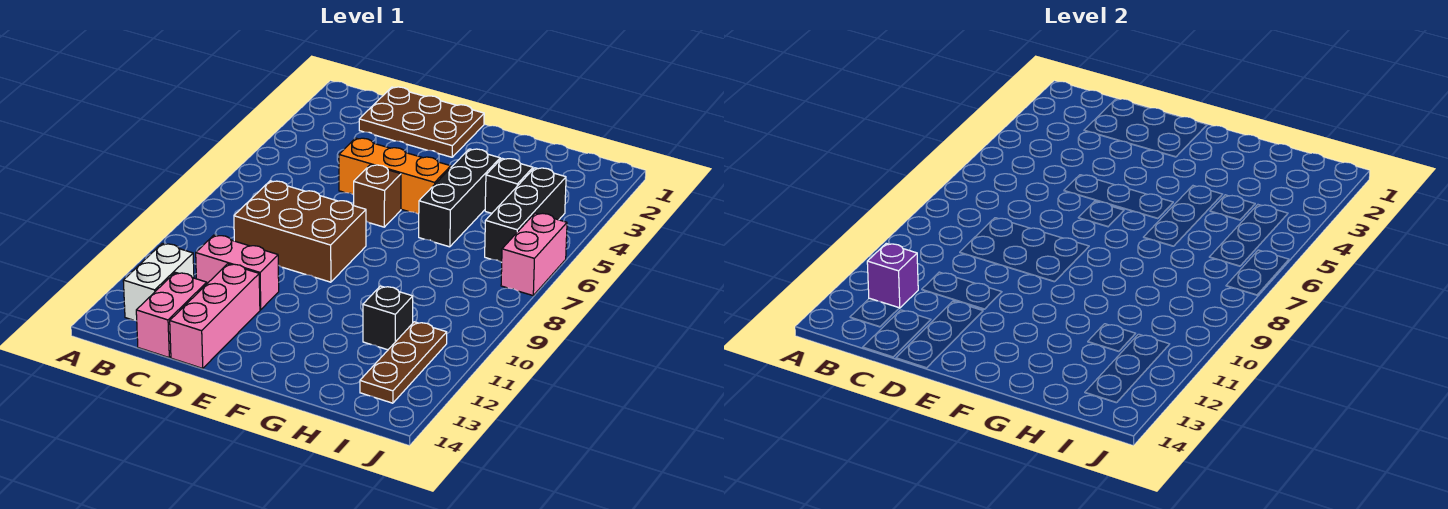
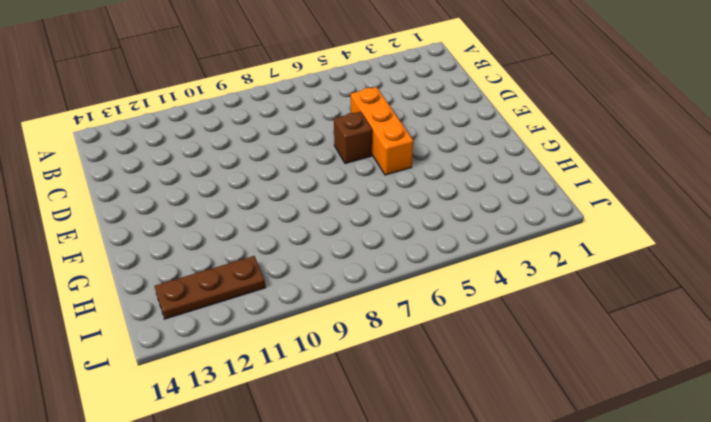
none -> white 1x2 brick [123,243,194,321]
none -> brown 2x3 plate [359,87,484,157]
none -> brown 2x3 brick [234,181,366,282]

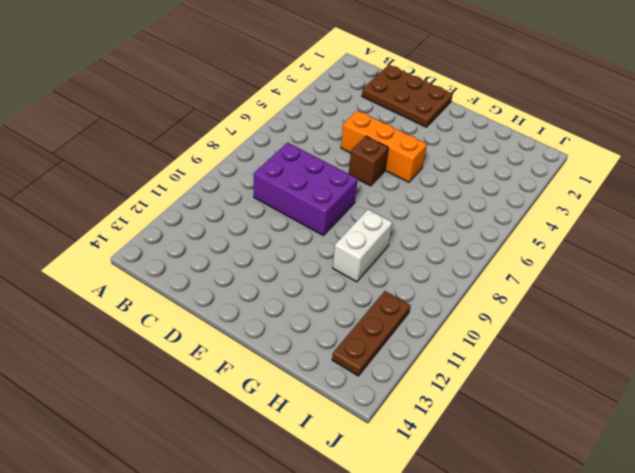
purple 2x3 brick [254,143,358,235] -> brown 2x3 brick [234,181,366,282]
white 1x2 brick [333,209,392,282] -> white 1x2 brick moved to [123,243,194,321]
none -> pink 1x2 brick [196,235,279,310]
none -> pink 1x2 brick [136,272,207,357]
none -> pink 1x3 brick [170,264,260,368]

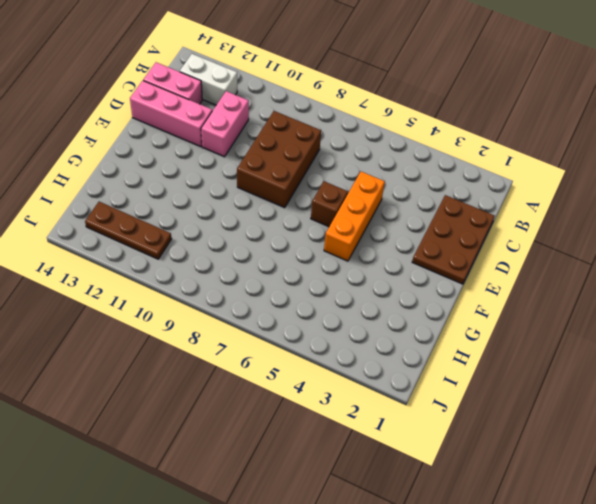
none -> black 1x3 brick [419,149,500,247]
none -> black 1x1 brick [485,158,533,213]
none -> black 1x1 brick [363,286,413,350]

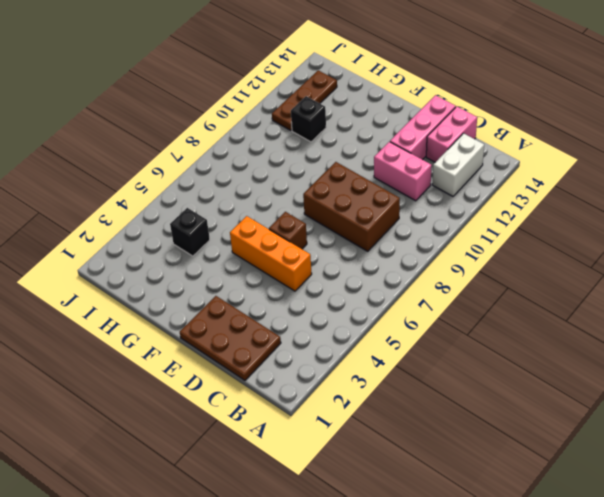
none -> black 1x3 brick [419,149,500,247]
none -> black 1x3 brick [485,168,566,262]
none -> pink 1x2 brick [501,213,567,296]

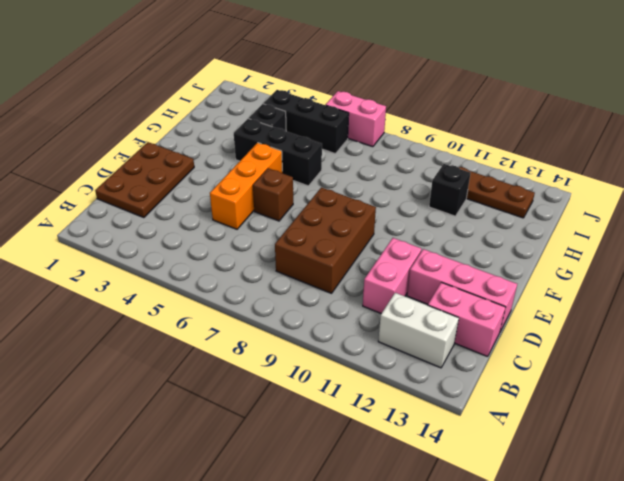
none -> purple 1x1 brick [867,243,918,308]

